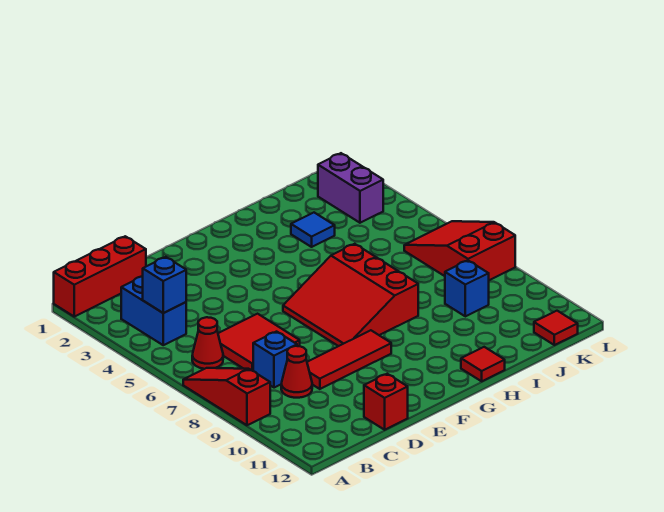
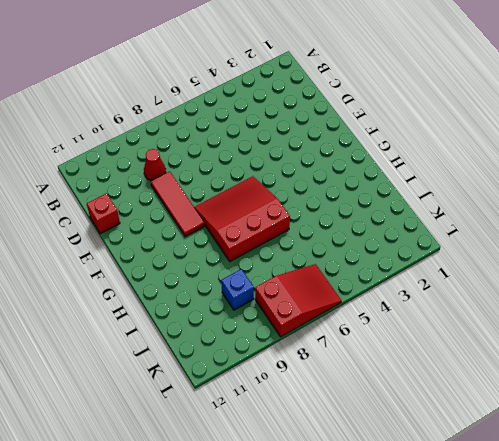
none -> red 1x3 brick [54,236,146,317]
none -> red 1x3 slope [183,368,270,425]
none -> blue 1x2 brick [121,277,186,345]

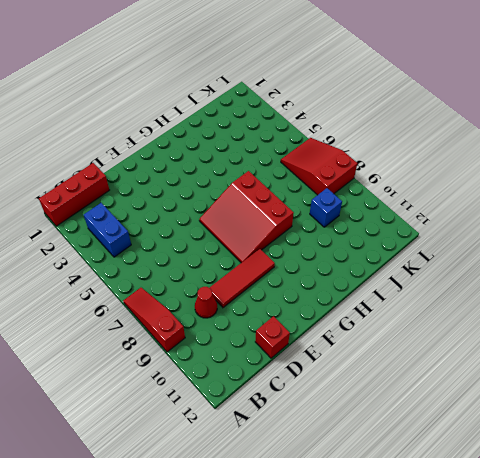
none -> red 1x1 cone [192,317,223,369]
none -> red 2x2 tile [218,314,300,371]
none -> blue 1x1 brick [253,332,297,388]

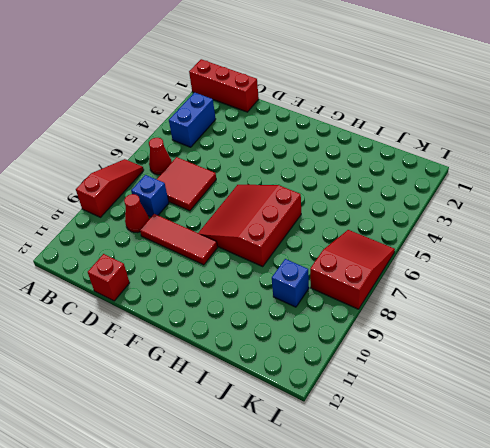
none -> red 1x1 tile [461,347,505,381]
none -> blue 1x1 tile [291,213,335,247]
none -> purple 1x2 brick [318,153,383,223]

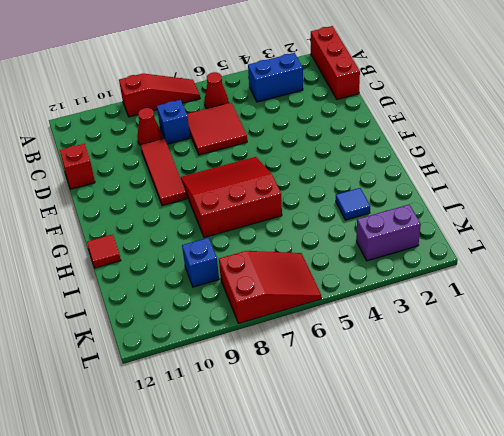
none -> red 1x1 tile [534,311,578,345]
none -> blue 1x1 brick [142,257,186,313]

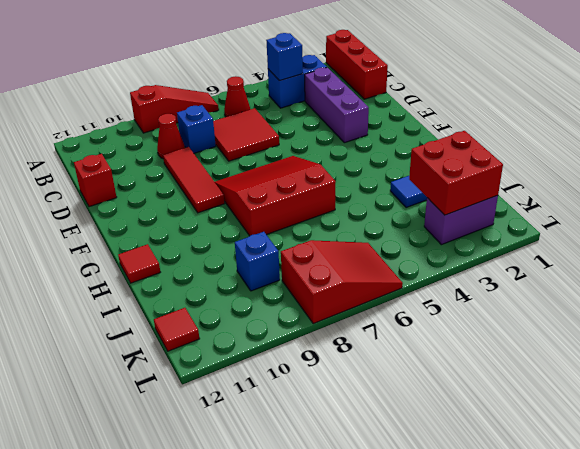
purple 1x3 brick [305,67,369,143] -> none
red 2x2 brick [409,131,503,215] -> none

